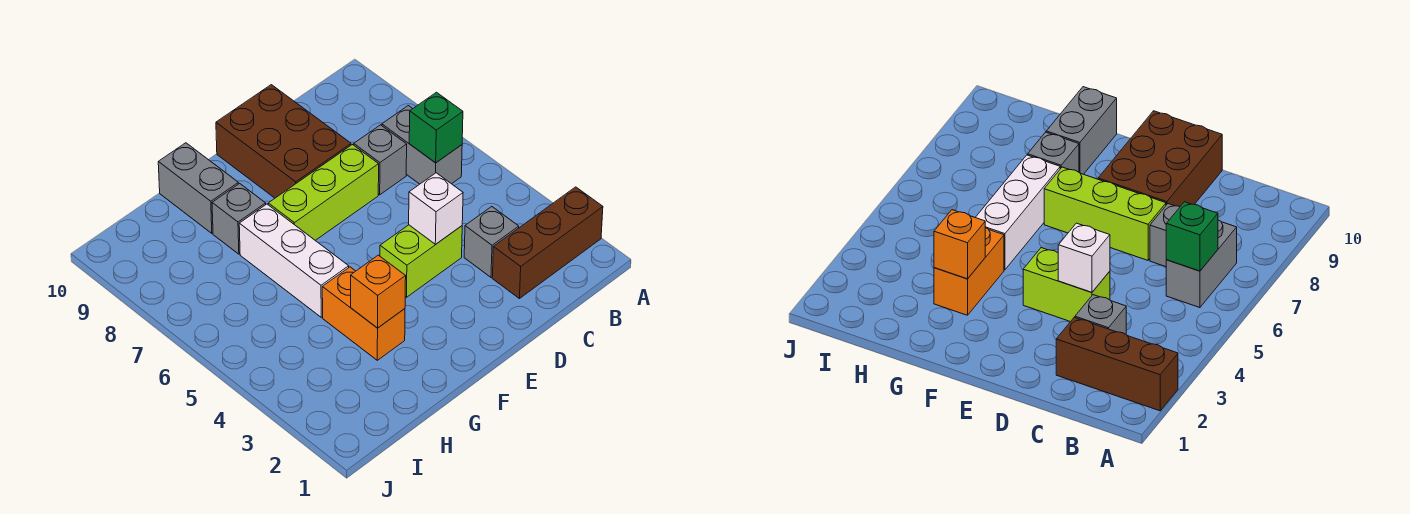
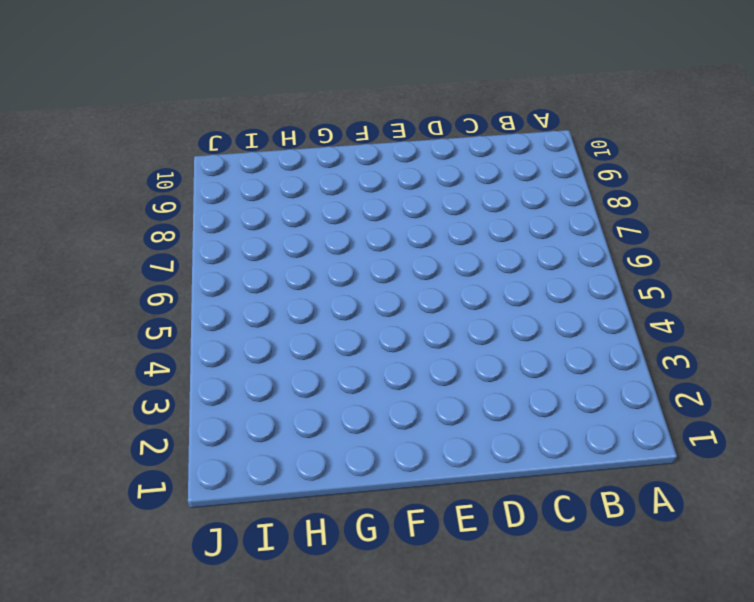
none -> brown 1x3 brick [492,187,603,299]
none -> grey 1x2 brick [382,106,462,184]
none -> grey 1x1 brick [464,207,519,277]

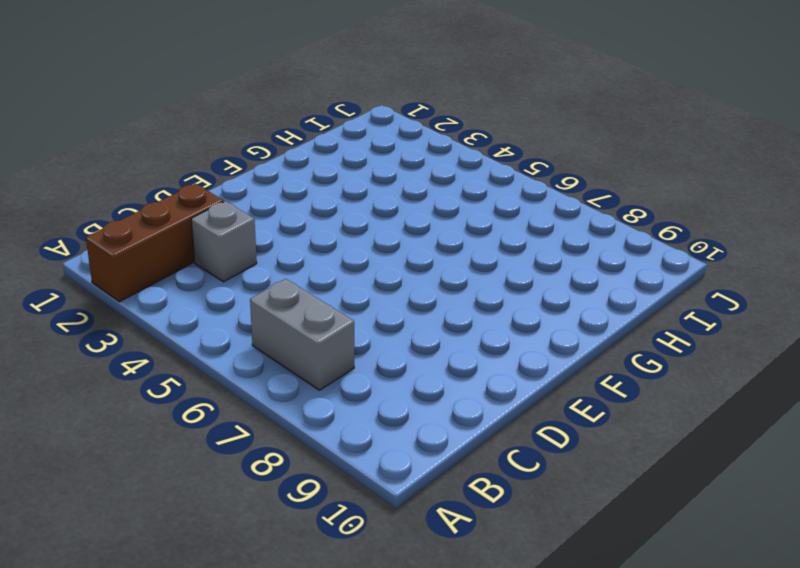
none -> grey 1x1 brick [354,125,407,195]
none -> lime 1x2 brick [380,225,462,297]
none -> lime 1x3 brick [268,145,379,240]

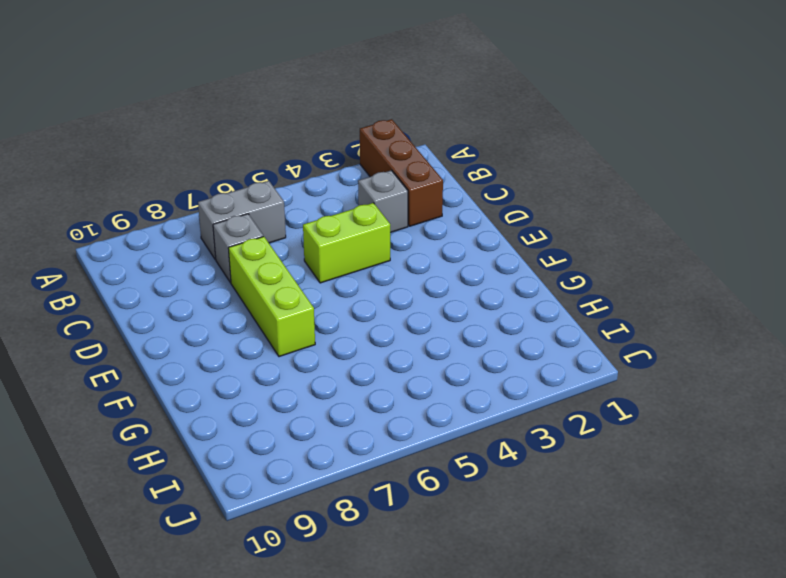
lime 1x2 brick [303,203,390,283] -> lime 1x2 brick turned to [380,225,462,297]
none -> brown 2x3 brick [216,85,351,198]
none -> orange 1x2 brick [322,267,405,360]
none -> white 1x3 brick [239,204,349,317]

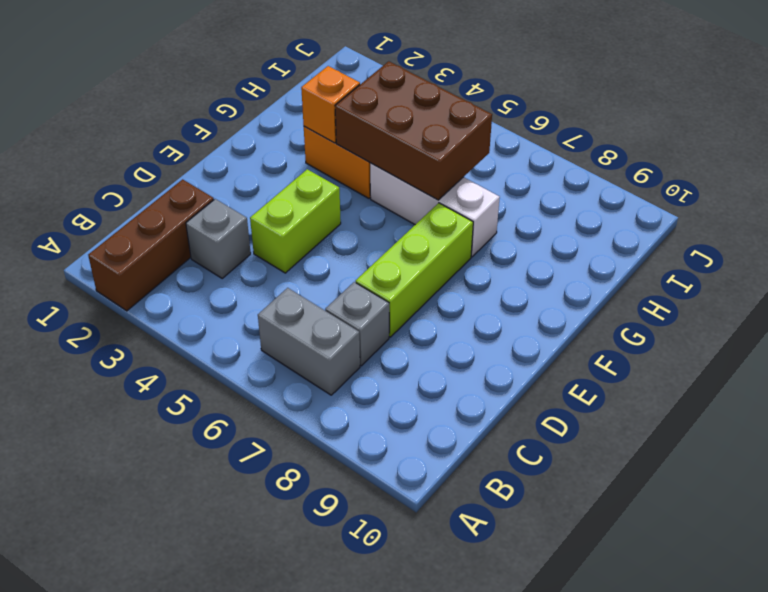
brown 2x3 brick [335,61,492,200] -> brown 2x3 brick moved to [216,85,351,198]
none -> grey 1x1 brick [212,183,266,254]
none -> grey 1x2 brick [158,143,238,233]
none -> green 1x1 brick [409,92,463,163]

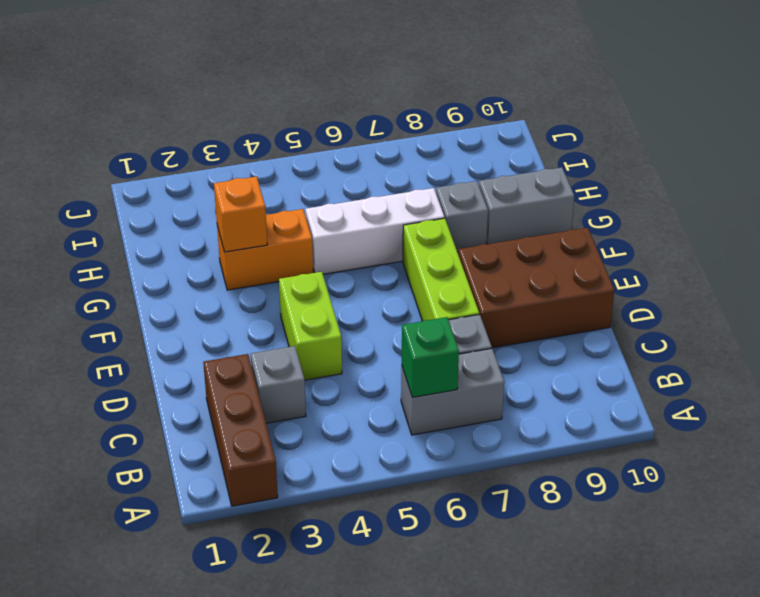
none -> white 1x1 brick [409,173,463,244]

